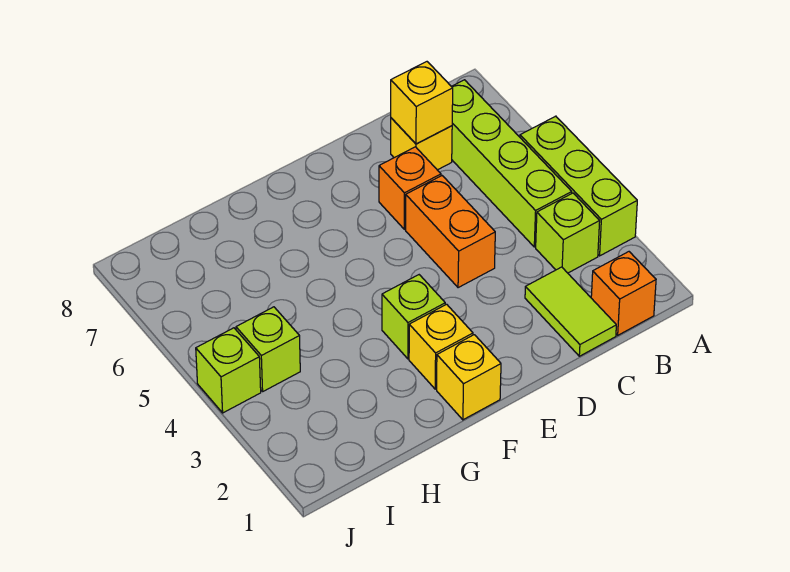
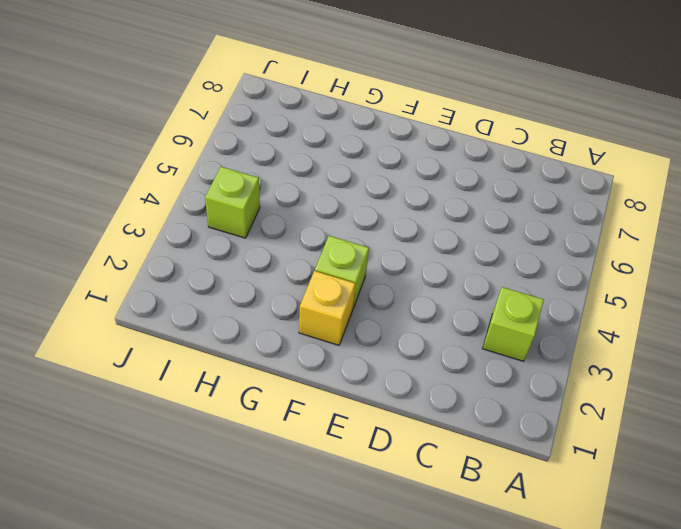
none -> lime 1x3 brick [520,116,637,256]
none -> orange 1x1 brick [591,252,656,335]
none -> lime 1x4 brick [451,80,572,247]

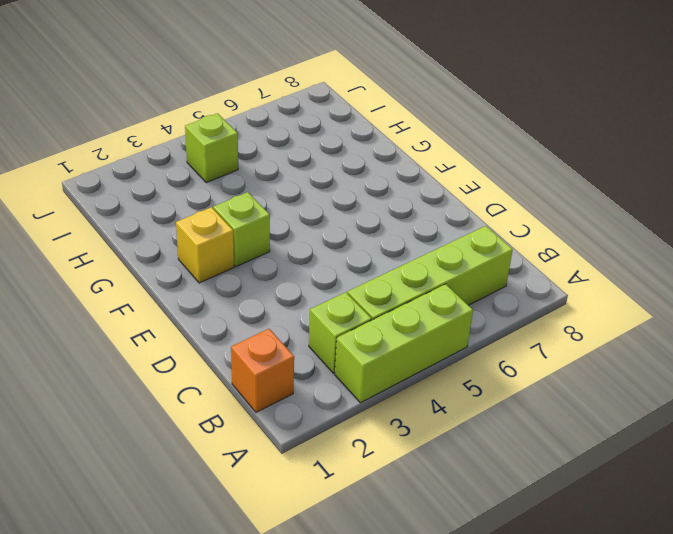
none -> lime 1x2 tile [525,267,616,356]
none -> yellow 1x1 brick [391,118,452,170]
none -> orange 1x2 brick [406,176,495,288]

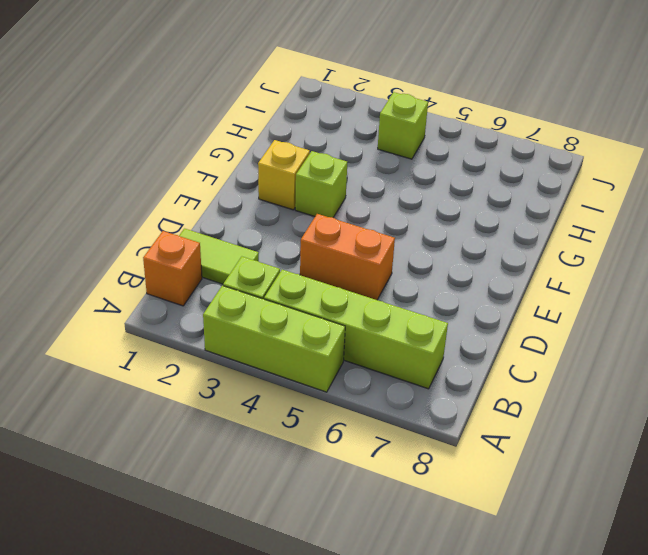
none -> yellow 1x1 brick [391,118,452,170]
none -> orange 1x1 brick [379,147,441,229]
none -> yellow 1x1 brick [437,335,501,420]

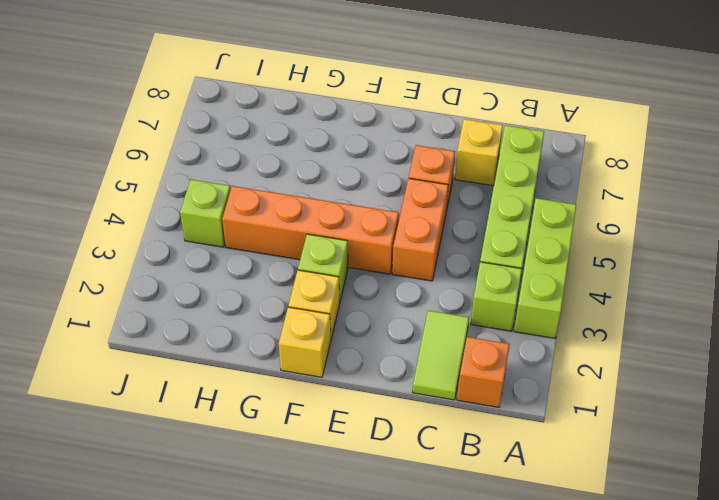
orange 1x4 brick [222,186,399,274] -> none
none -> lime 1x1 brick [196,328,261,413]
none -> yellow 1x1 brick [391,62,453,144]

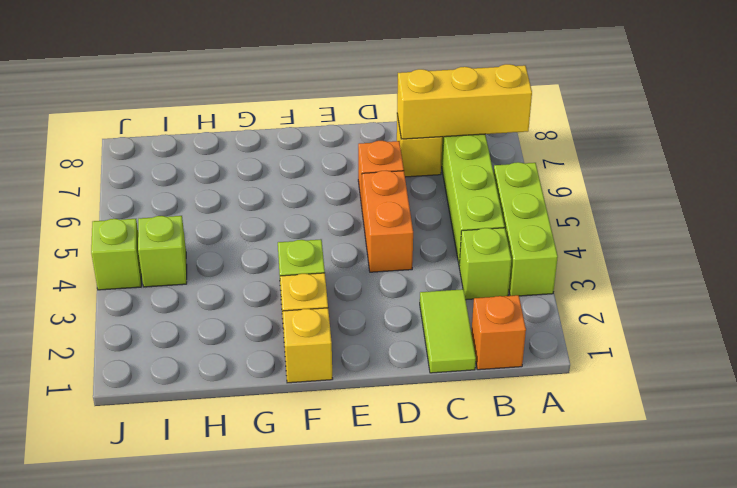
yellow 1x3 brick [397,64,532,139] -> yellow 1x1 brick [391,62,453,144]

